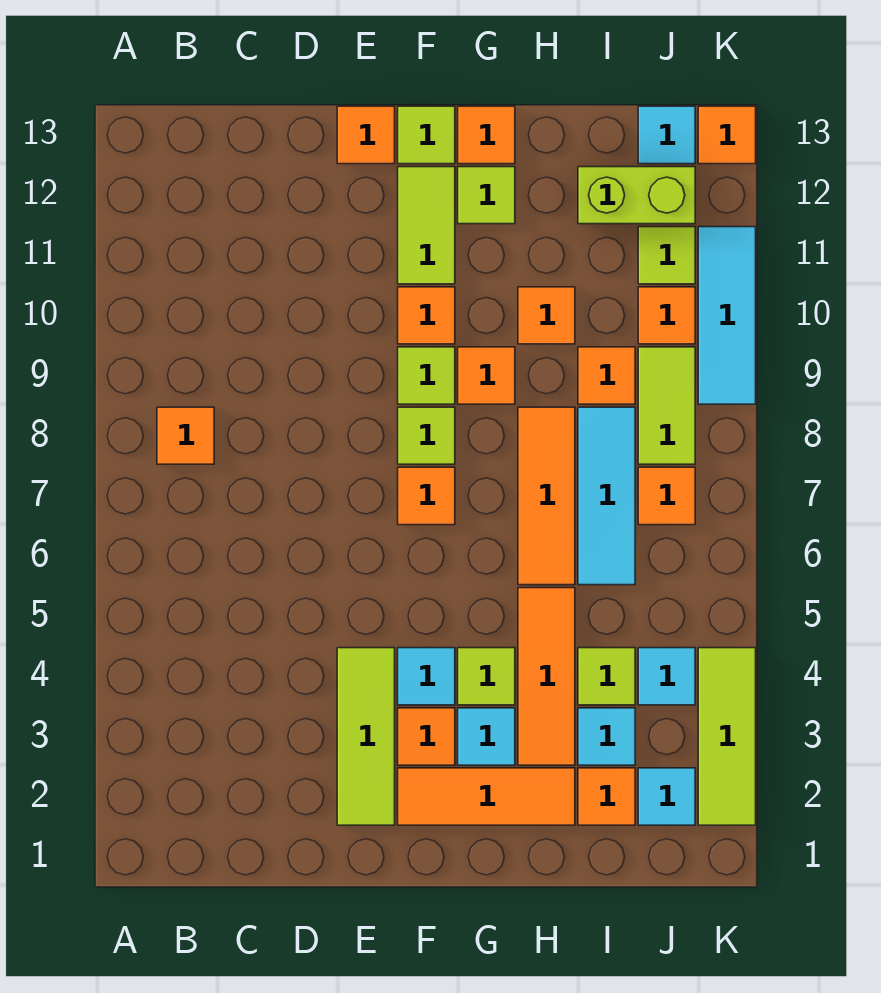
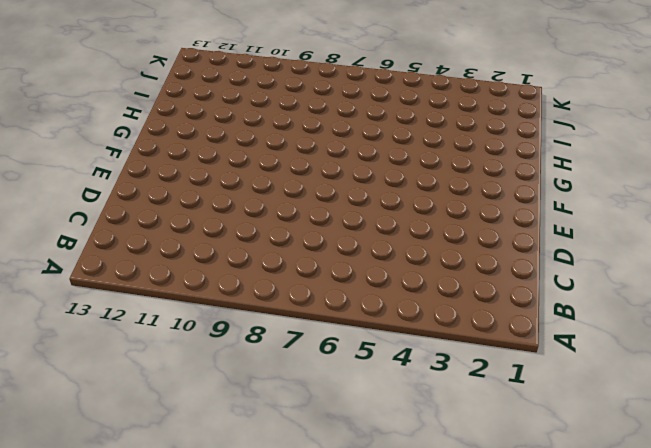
none -> orange 1x1 tile [157,407,214,464]
none -> lime 1x3 tile [337,648,395,825]
none -> orange 1x1 tile [337,106,395,164]
none -> orange 1x3 tile [398,768,575,825]

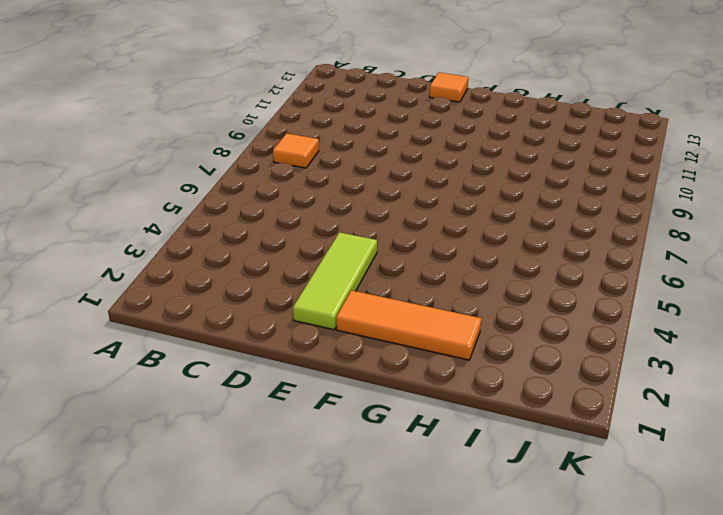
none -> orange 1x1 tile [398,708,455,765]
none -> cyan 1x1 tile [398,648,455,705]
none -> orange 1x1 tile [398,467,455,525]
none -> lime 1x1 tile [398,407,455,464]

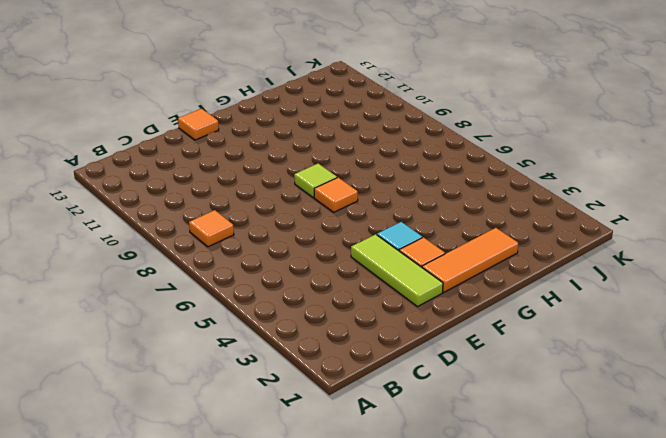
none -> lime 1x1 tile [398,347,455,404]
none -> orange 1x1 tile [398,287,455,344]
none -> lime 1x2 tile [398,167,455,284]
none -> lime 1x1 tile [398,106,455,164]

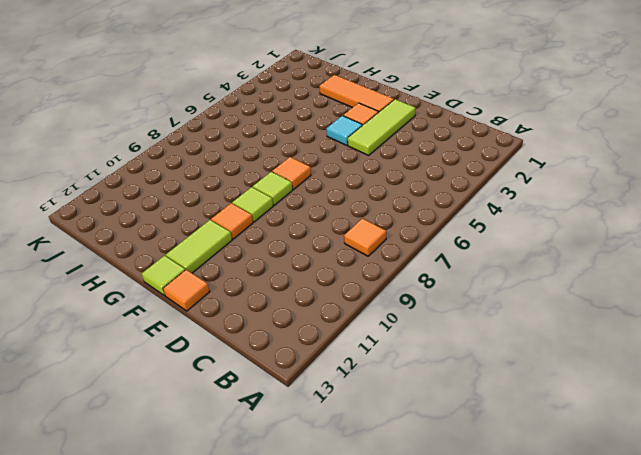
none -> cyan 1x1 tile [458,708,515,765]
none -> lime 1x1 tile [458,648,515,705]
none -> orange 1x1 tile [458,347,515,404]
none -> lime 1x1 tile [458,167,515,224]

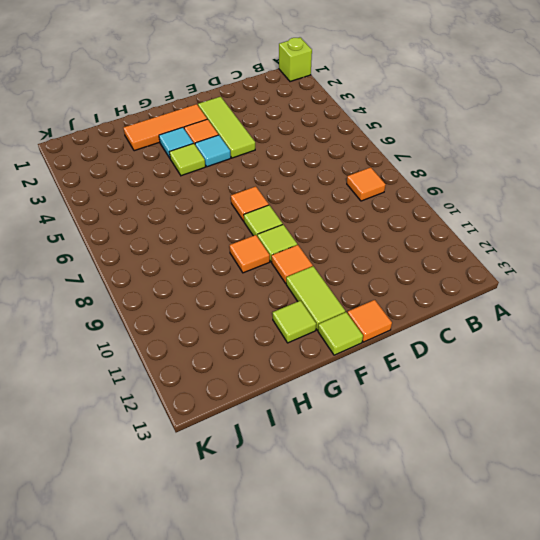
lime 1x1 brick [279,37,312,82] -> none
none -> orange 1x1 tile [458,106,515,164]
none -> orange 1x3 tile [518,588,575,765]
none -> orange 1x3 tile [518,407,575,585]
none -> orange 1x1 tile [518,287,575,344]

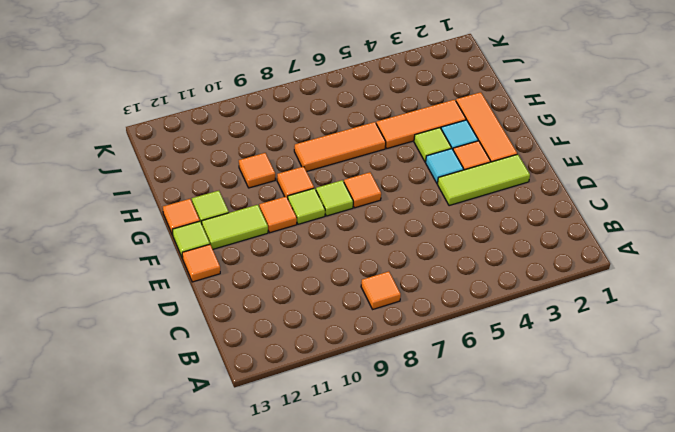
none -> orange 1x1 tile [578,768,635,825]
none -> cyan 1x1 tile [578,708,635,765]
none -> lime 1x1 tile [578,648,635,705]
none -> cyan 1x3 tile [578,407,635,585]

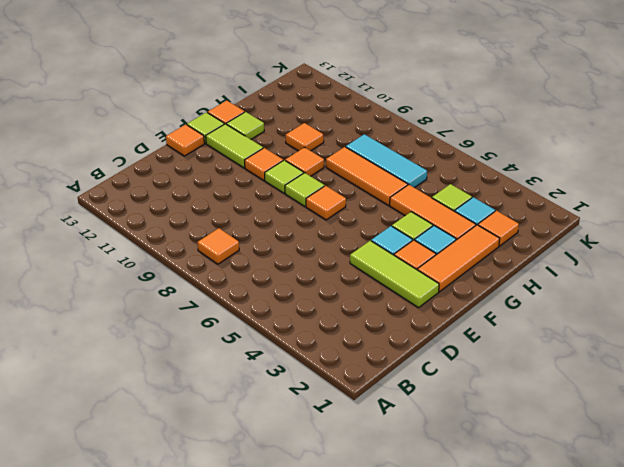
none -> orange 1x1 tile [578,347,635,404]
none -> lime 1x2 brick [578,167,695,224]
none -> cyan 1x1 tile [638,768,695,825]
none -> cyan 1x1 tile [638,648,695,705]

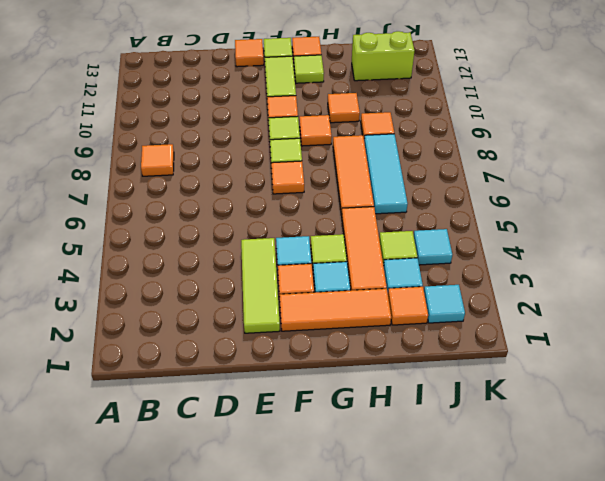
none -> orange 1x1 tile [638,467,695,525]
none -> lime 1x2 tile [638,347,695,464]
none -> orange 1x1 tile [638,287,695,344]
none -> lime 1x1 tile [638,227,695,284]

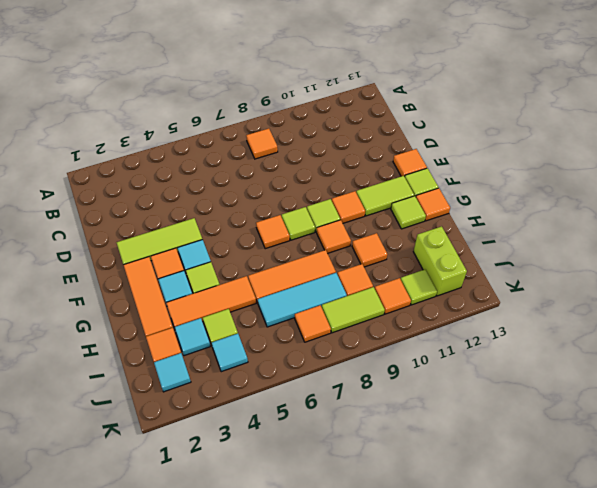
none -> cyan 1x1 tile [638,106,695,164]
none -> lime 1x3 tile [698,648,756,825]
none -> cyan 1x3 tile [698,227,756,404]
none -> orange 1x1 tile [698,106,756,164]

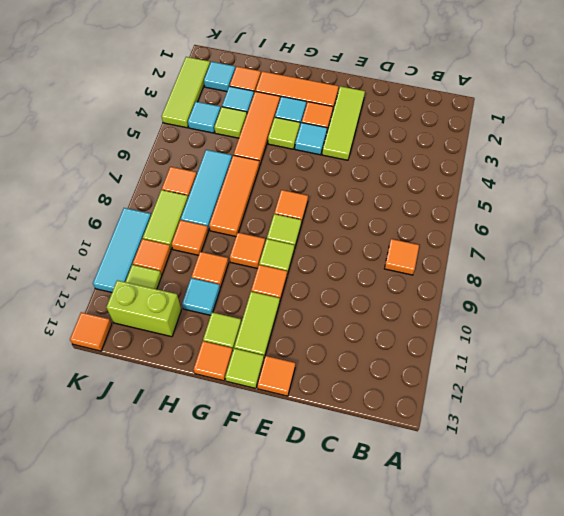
cyan 1x1 tile [182,278,220,315] -> cyan 1x1 tile moved to [638,106,695,164]

